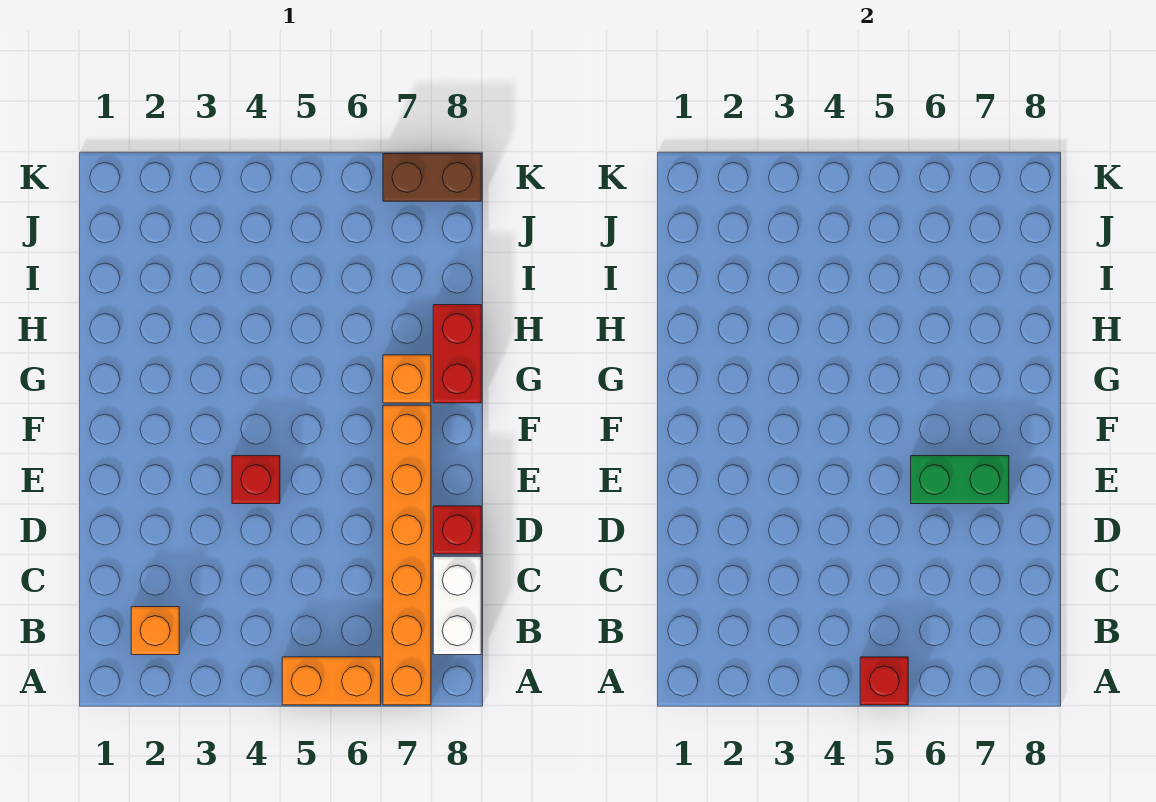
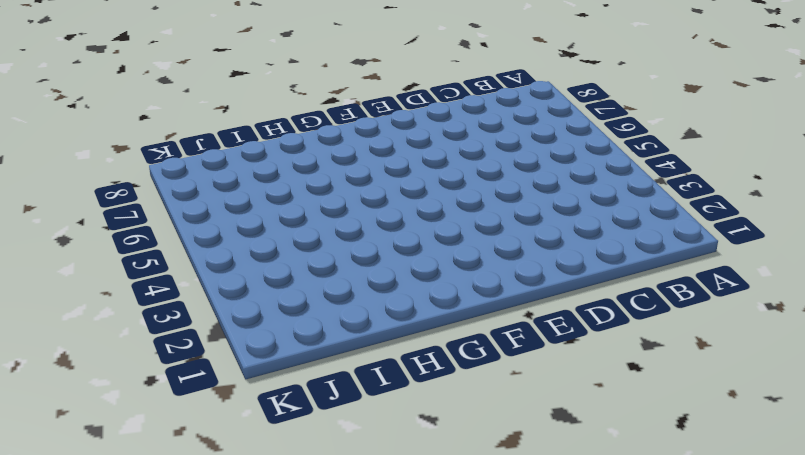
none -> orange 1x2 brick [282,657,381,705]
none -> orange 1x6 brick [383,405,431,705]

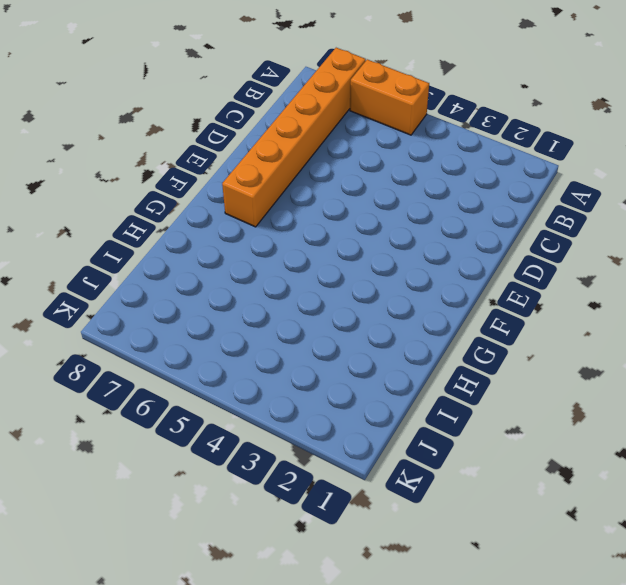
none -> orange 1x1 brick [131,607,179,655]
none -> white 1x2 brick [433,556,481,655]

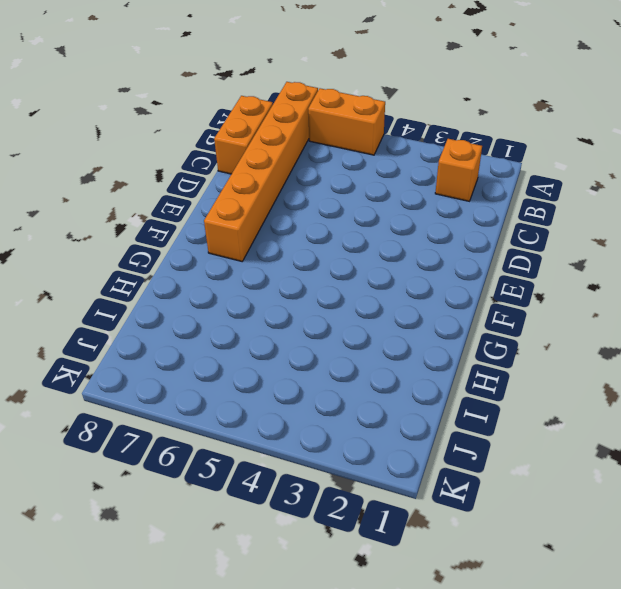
orange 1x2 brick [214,96,273,174] -> white 1x2 brick [433,556,481,655]
none -> red 1x1 brick [433,506,481,554]
none -> red 1x1 brick [232,456,280,504]

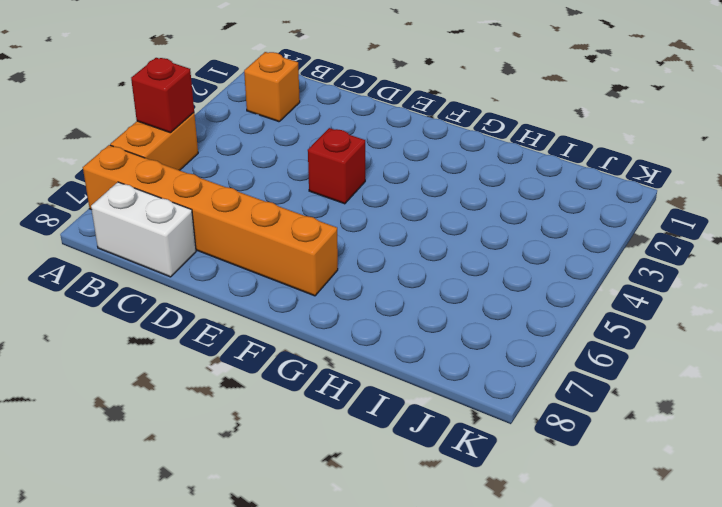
none -> red 1x1 brick [433,506,481,554]
none -> orange 1x1 brick [383,355,431,403]

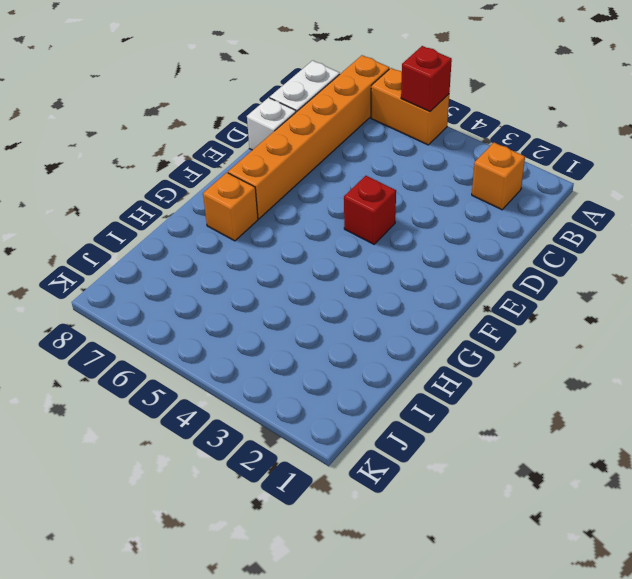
white 1x1 brick [247,98,296,150] -> red 1x1 brick [433,506,481,554]
none -> red 1x2 brick [433,305,481,403]
none -> brown 1x2 brick [383,154,481,201]

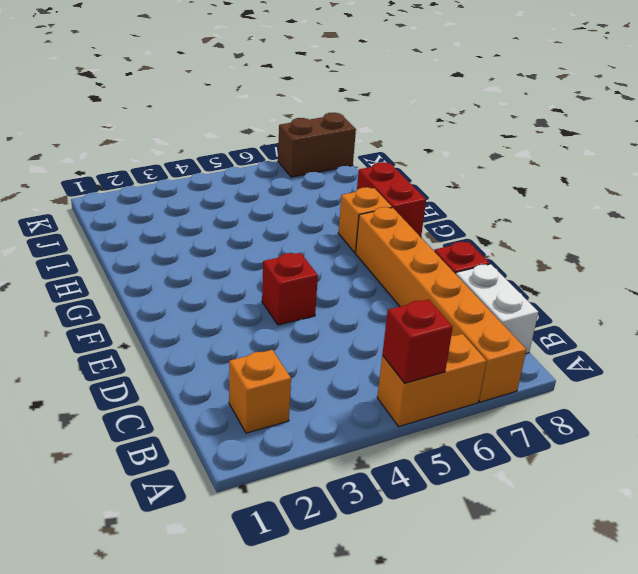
none -> green 1x2 brick [911,456,1009,504]

